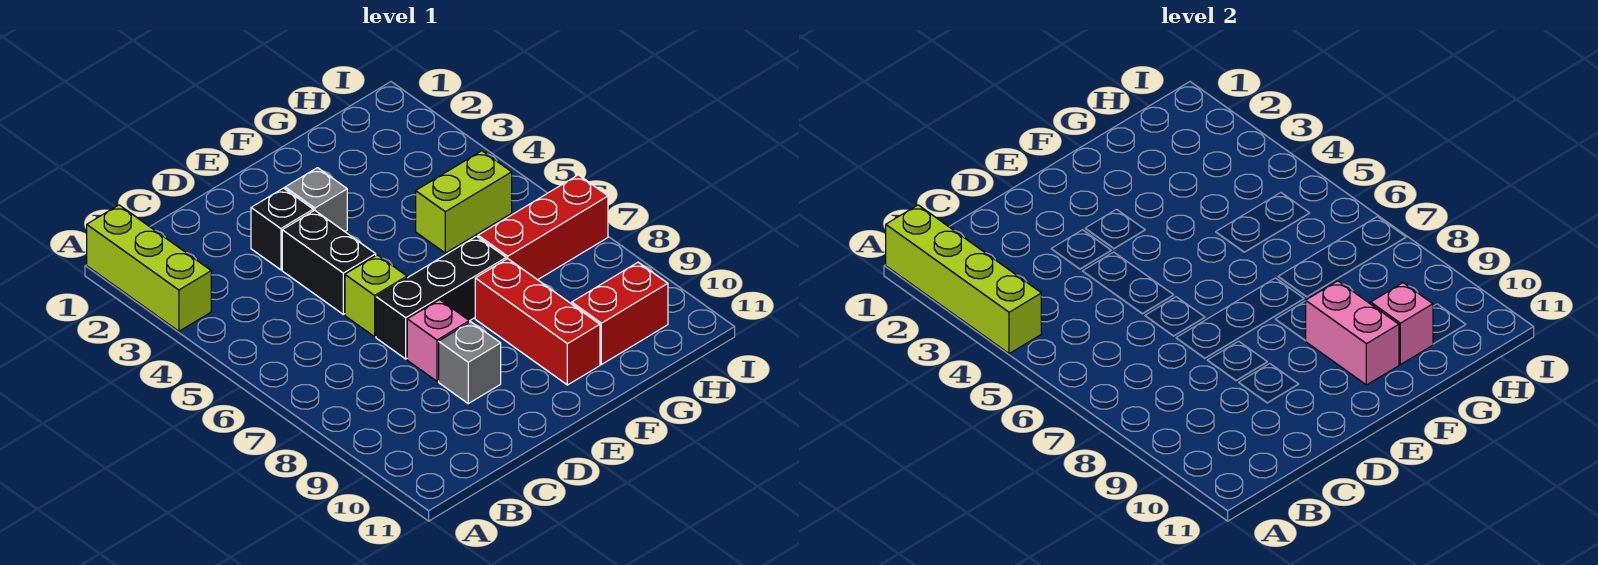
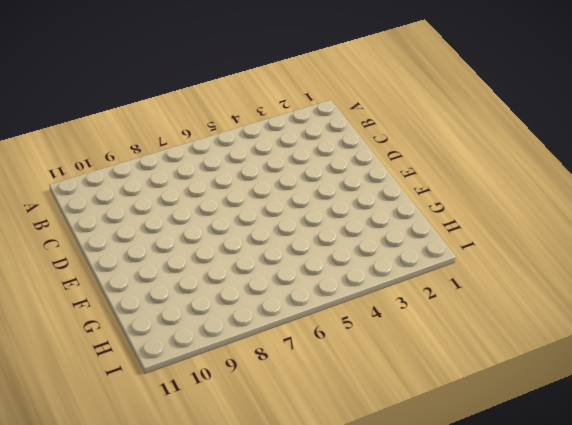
none -> lime 1x3 brick [87,205,211,331]
none -> black 1x1 brick [251,188,313,270]
none -> black 1x2 brick [282,210,376,314]

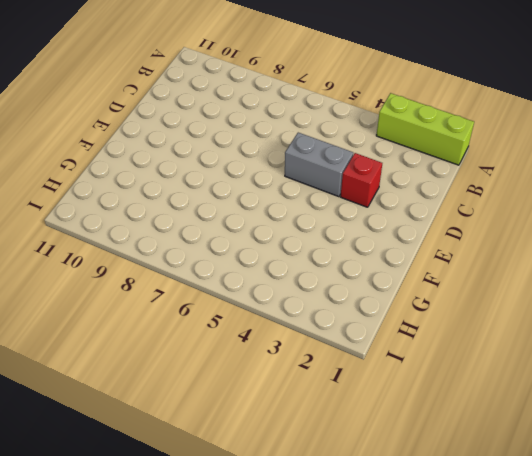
red 1x1 brick [341,153,382,207] -> black 1x1 brick [251,188,313,270]
grey 1x2 brick [285,133,353,197] -> black 1x2 brick [282,210,376,314]
none -> lime 1x1 brick [345,255,407,337]
none -> black 1x3 brick [376,236,506,359]
none -> pink 1x1 brick [407,300,469,381]

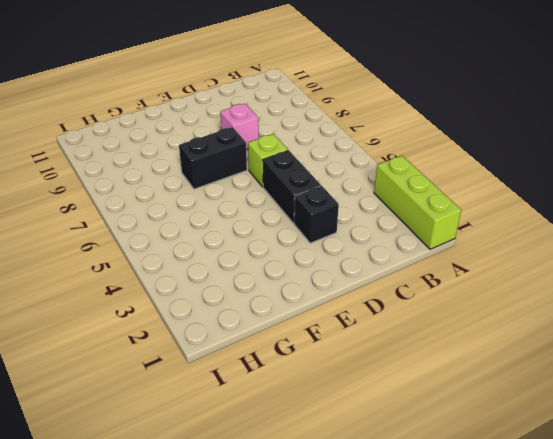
black 1x2 brick [179,127,247,189] -> black 1x3 brick [376,236,506,359]
none -> grey 1x1 brick [439,322,501,404]
none -> grey 1x1 brick [285,168,347,231]
none -> red 1x3 brick [475,259,600,385]

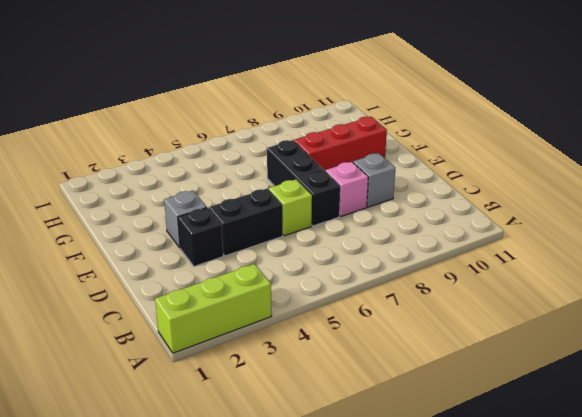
none -> lime 1x2 brick [416,151,512,253]
none -> red 1x3 brick [478,175,608,280]
none -> red 1x2 brick [572,262,668,364]

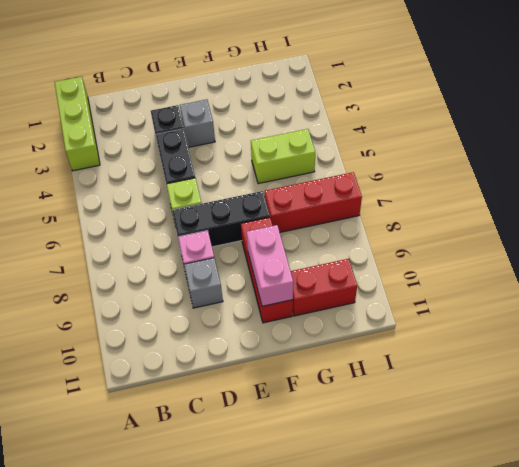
none -> lime 1x4 brick [886,205,1041,354]
none -> pink 1x1 brick [1371,283,1433,364]

